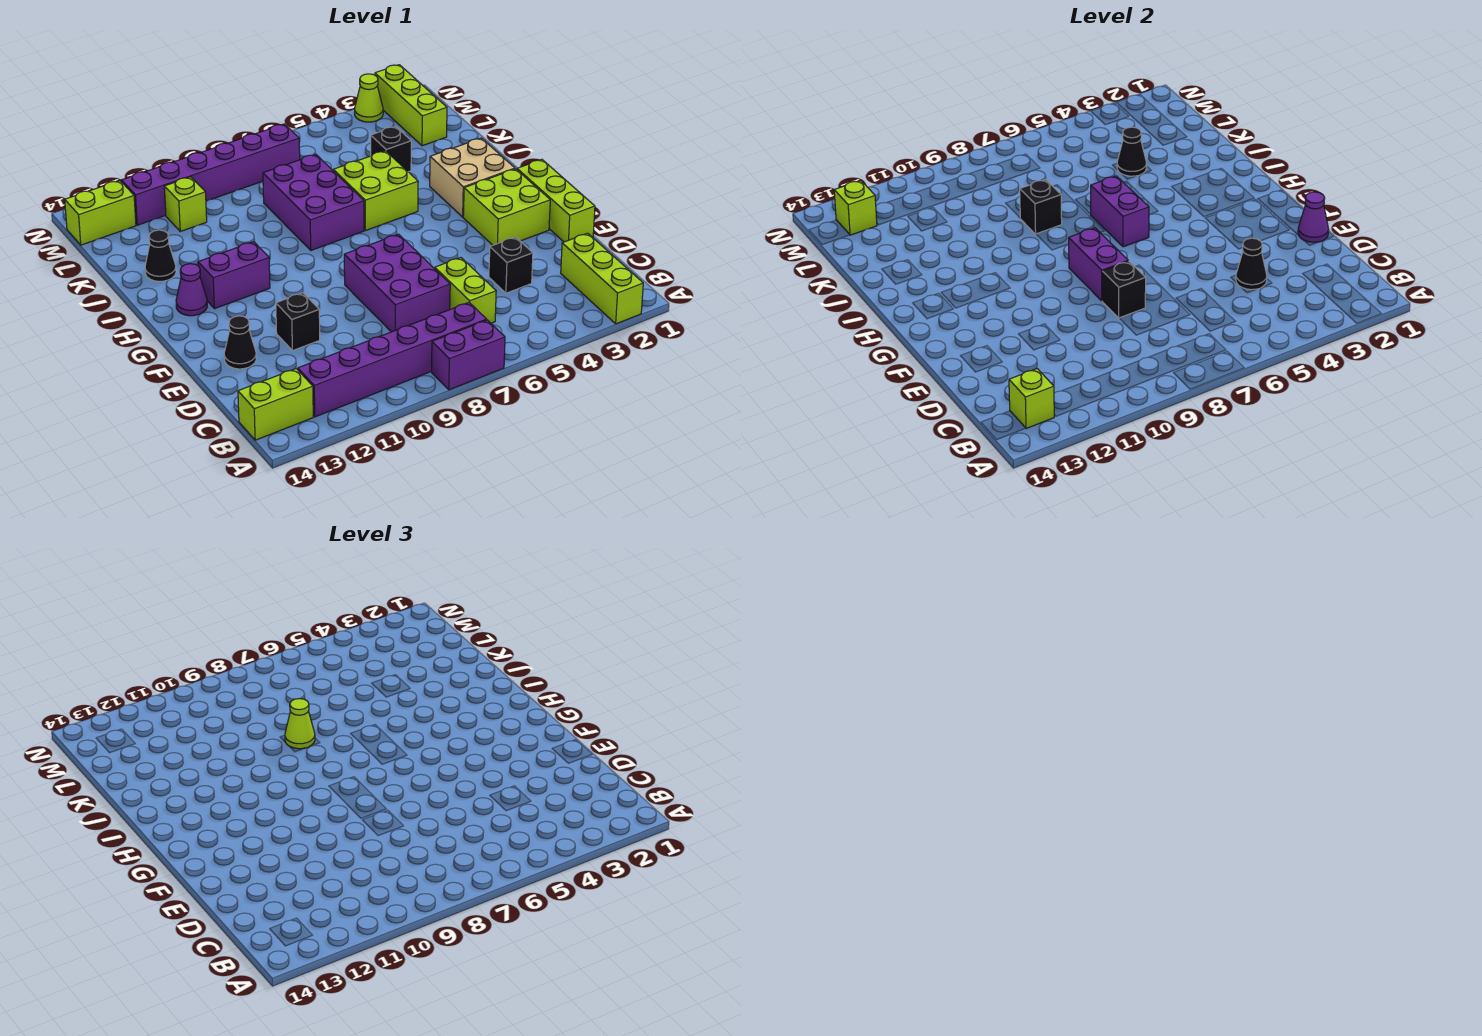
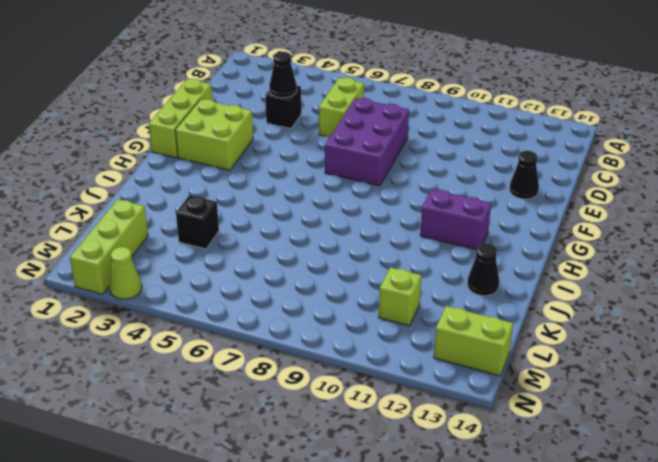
none -> lime 1x3 brick [561,233,643,324]
none -> purple 1x2 brick [432,320,505,390]
none -> purple 1x6 brick [298,303,487,417]
none -> lime 1x2 brick [238,369,313,440]

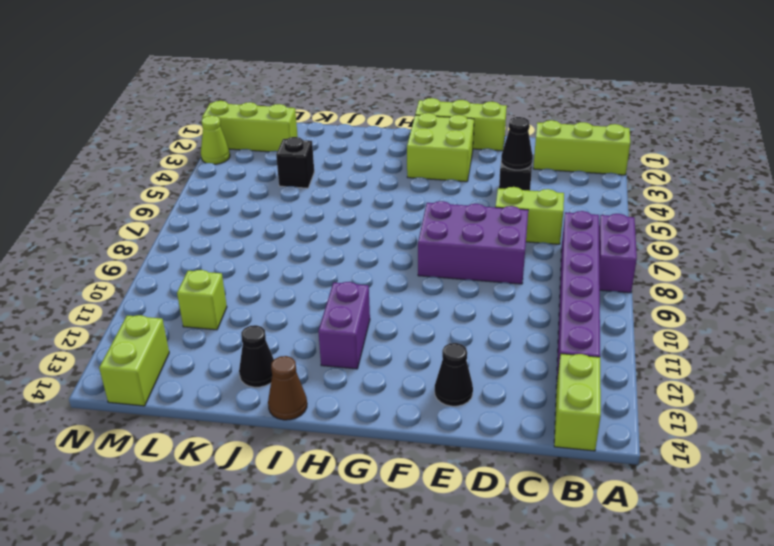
brown 1x1 cone [268,356,307,420] -> none
none -> black 1x1 brick [276,293,320,351]
none -> tan 2x2 brick [430,138,515,217]
none -> purple 1x1 cone [176,264,207,316]
none -> lime 2x2 brick [333,151,418,231]

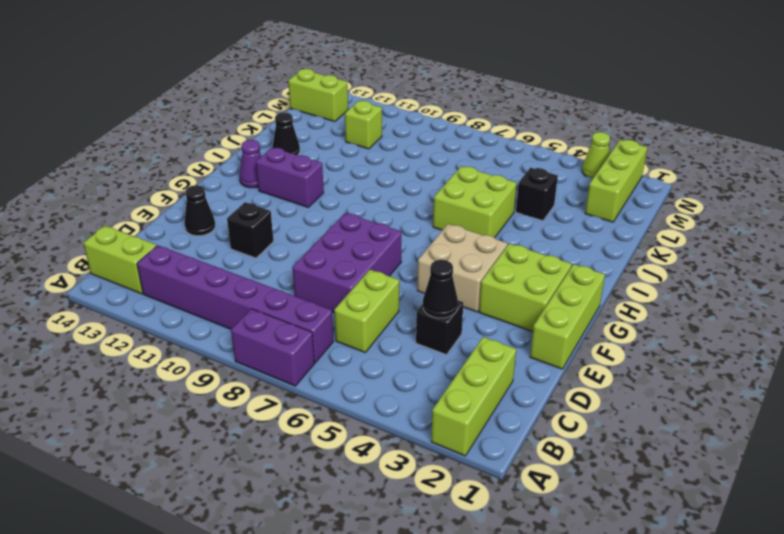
tan 2x2 brick [417,224,508,312] -> tan 2x2 brick moved to [430,138,515,217]
none -> purple 2x3 brick [263,154,364,250]
none -> purple 1x6 brick [121,124,300,225]
none -> lime 1x1 brick [1009,369,1054,429]
none -> purple 1x1 cone [1298,192,1329,242]

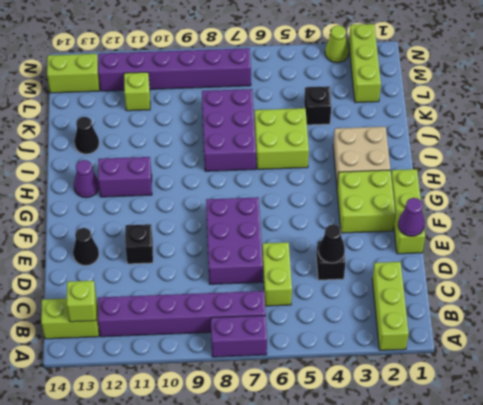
none -> black 1x1 brick [1102,261,1146,318]
none -> purple 1x2 brick [1069,228,1128,301]
none -> purple 1x2 brick [1090,176,1149,247]
none -> black 1x1 brick [1020,179,1062,234]

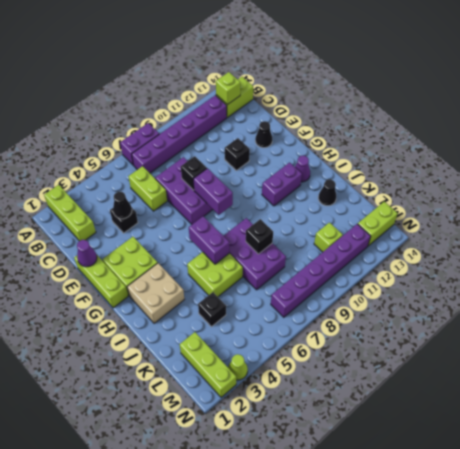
none -> black 1x1 cone [1117,127,1147,176]
none -> lime 1x1 brick [834,181,877,235]
none -> lime 1x1 cone [285,699,315,749]

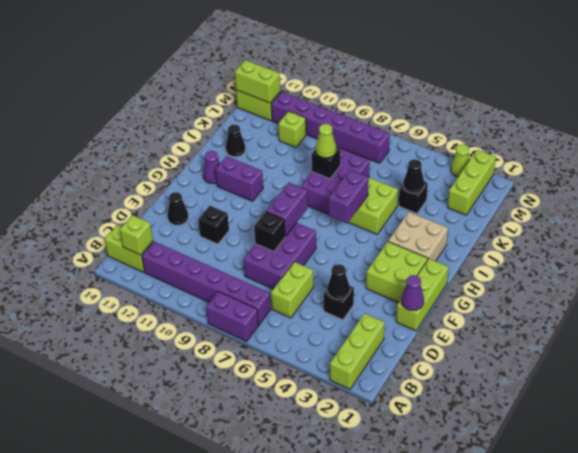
lime 1x2 brick [235,60,280,103] -> lime 1x1 brick [834,181,877,235]

